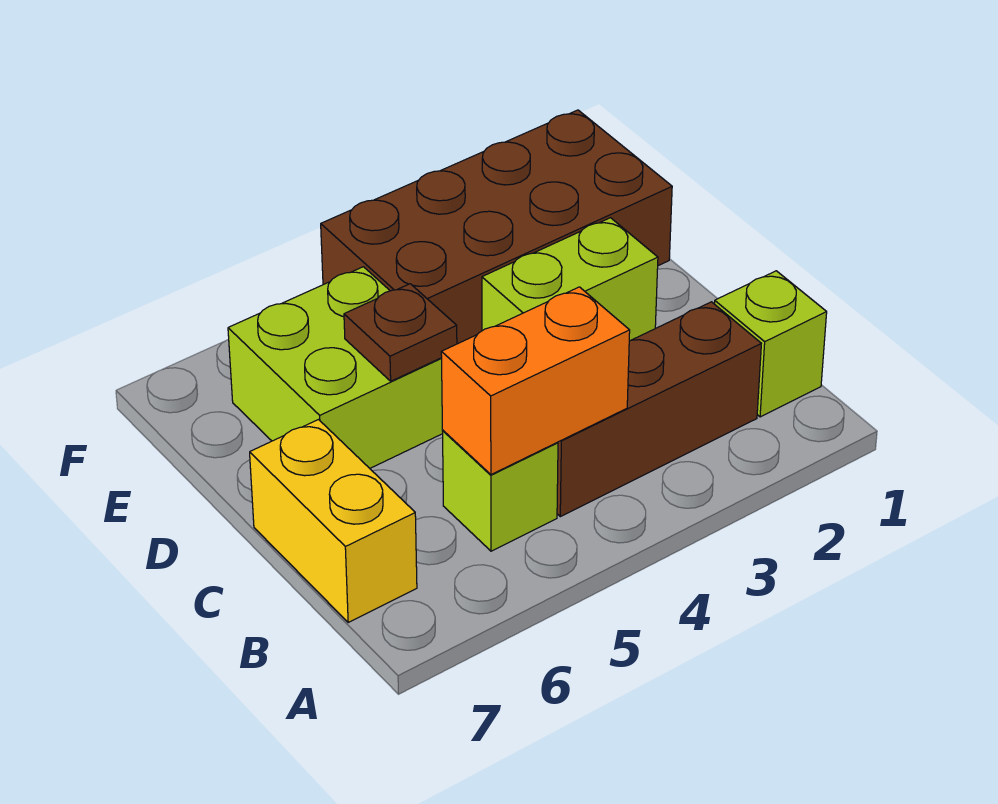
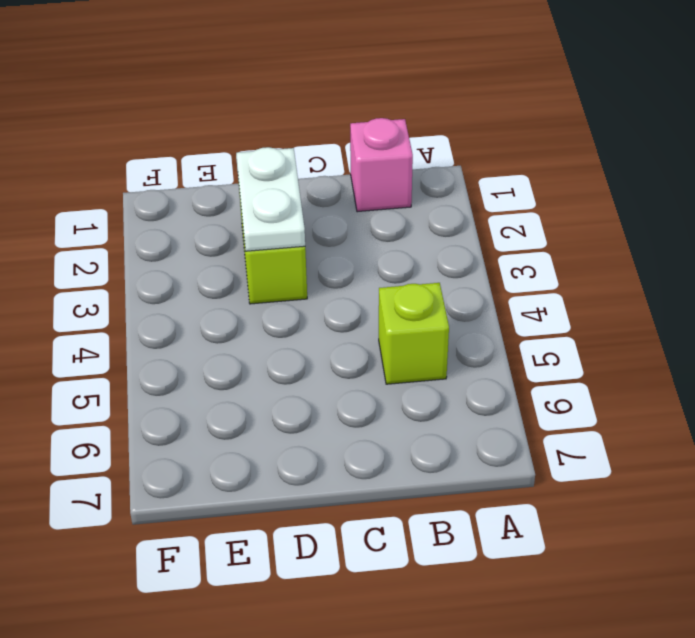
pink 1x1 brick [350,118,413,212] -> lime 1x1 brick [714,271,827,417]
white 1x2 plate [236,147,305,251] -> none
none -> brown 1x3 brick [557,302,761,517]
none -> yellow 1x2 brick [250,420,417,622]

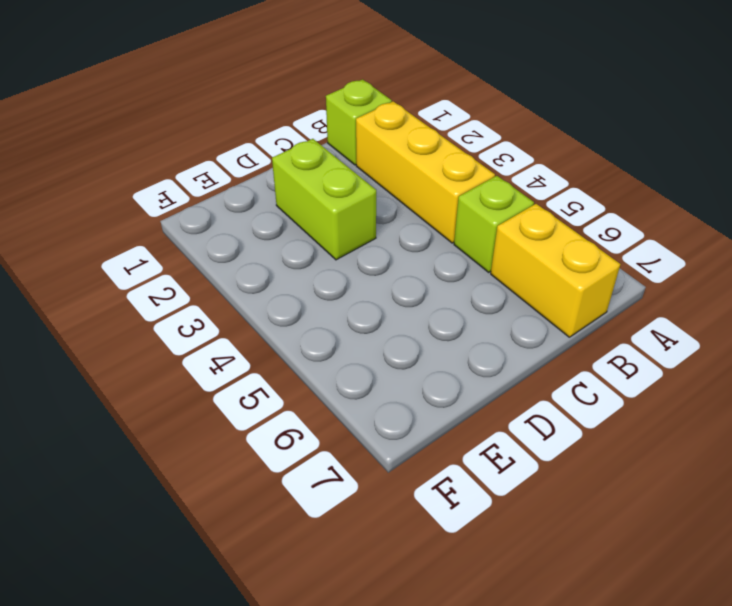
yellow 1x3 brick [356,101,495,243] -> brown 1x3 brick [557,302,761,517]
yellow 1x2 brick [491,204,621,337] -> yellow 1x2 brick turned to [250,420,417,622]
none -> lime 2x2 brick [228,267,443,468]
none -> brown 2x4 brick [321,110,672,344]

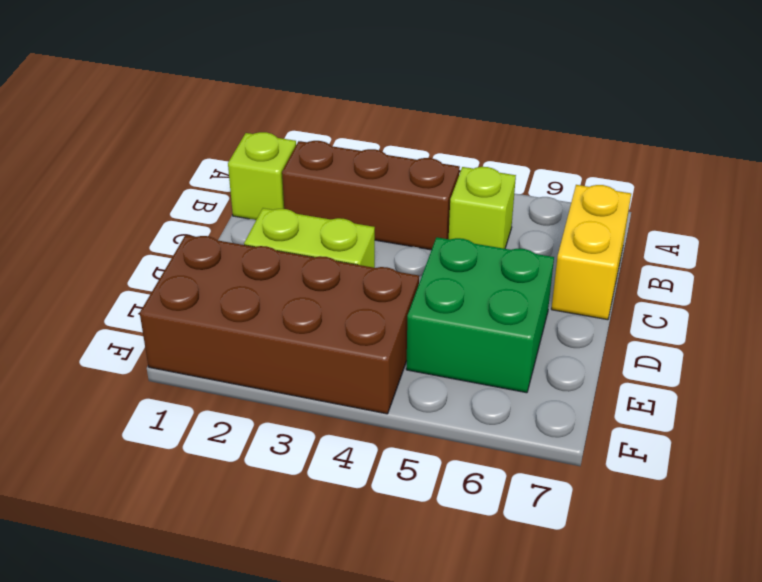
green 2x2 brick [406,237,554,393] -> lime 2x2 brick [228,267,443,468]
none -> orange 1x2 brick [441,287,630,475]
none -> brown 1x1 plate [344,284,457,381]

